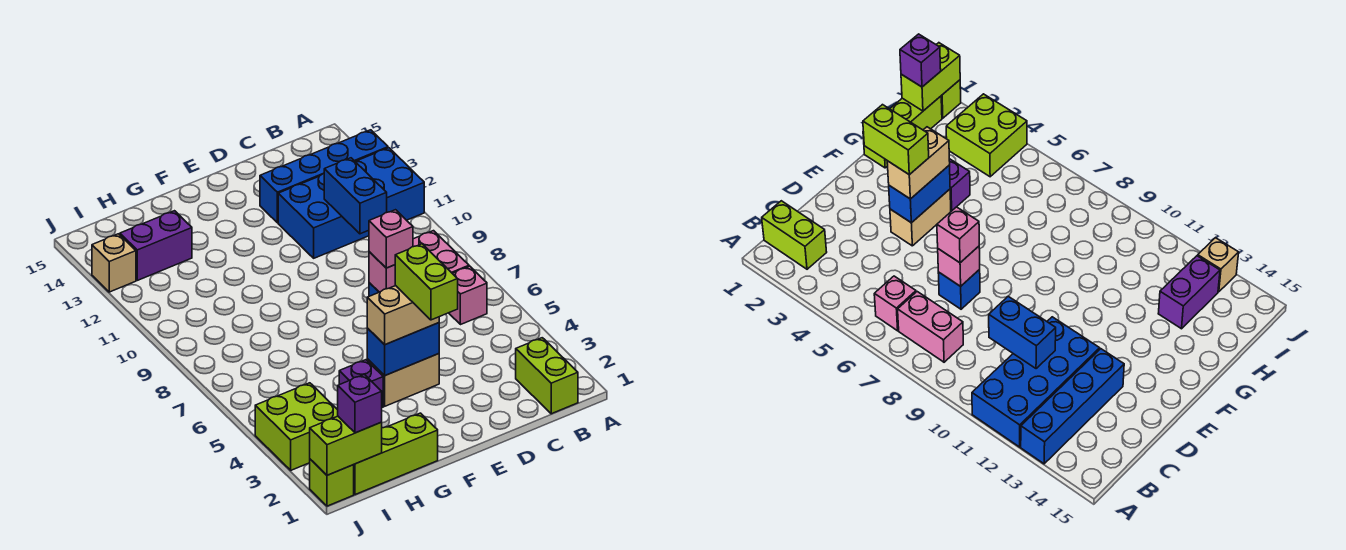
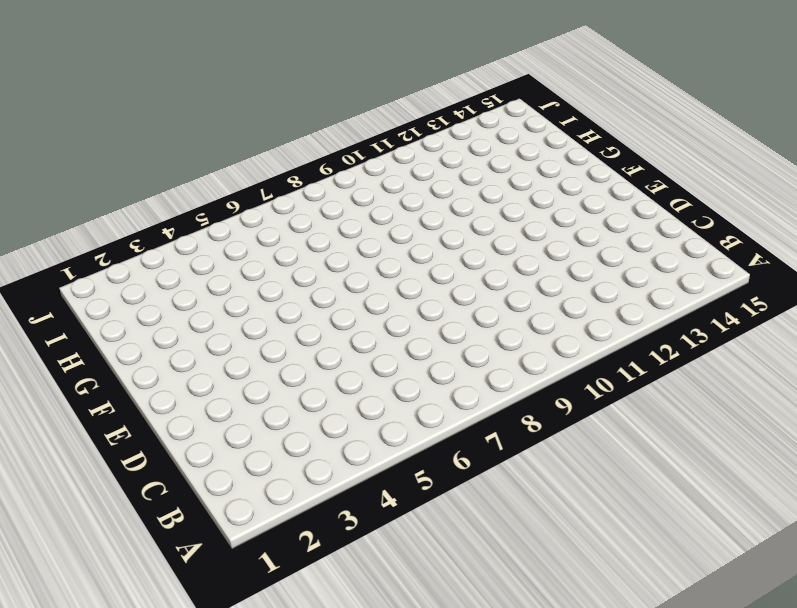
none -> blue 2x4 brick [278,148,424,258]
none -> blue 1x4 brick [260,130,388,223]
none -> lime 1x2 brick [516,338,578,414]

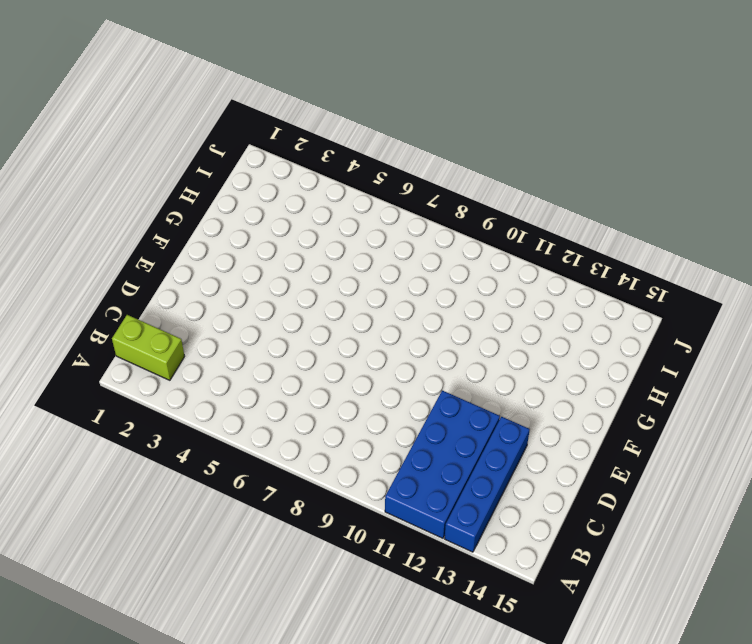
none -> pink 1x1 brick [449,266,487,325]
none -> pink 1x2 brick [413,231,469,273]
none -> blue 1x1 brick [938,270,980,309]

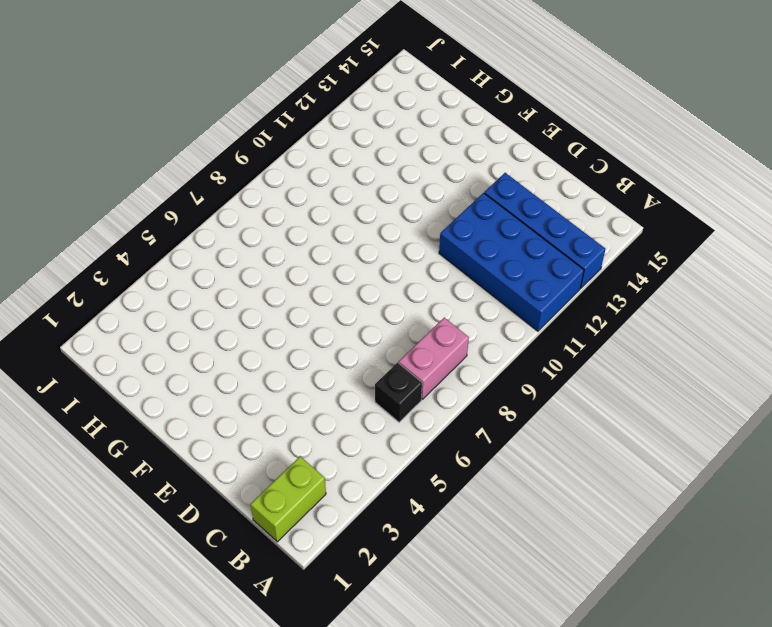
black 1x1 brick [375,362,422,422] -> pink 1x1 brick [449,266,487,325]
none -> blue 1x1 brick [938,270,980,309]
none -> tan 1x2 brick [367,354,439,406]
none -> lime 1x3 brick [354,413,438,495]

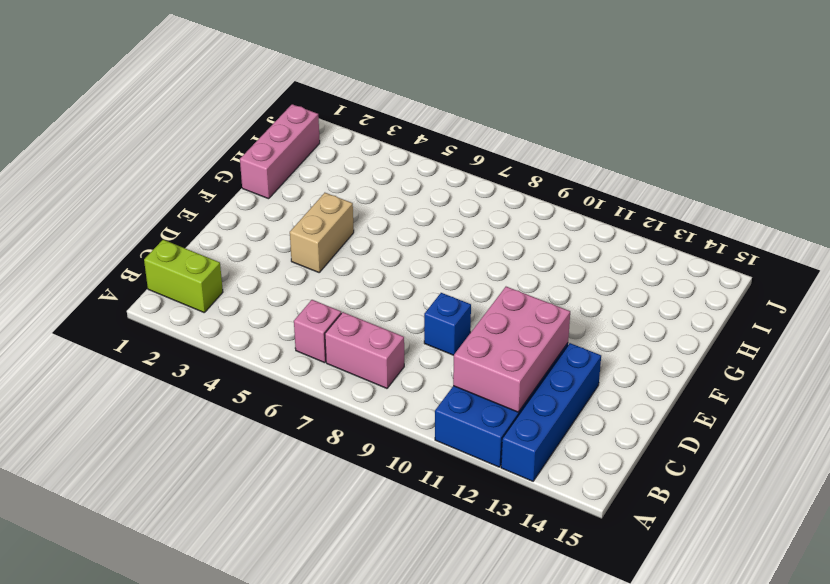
pink 2x3 brick [453,287,570,412] -> blue 1x2 brick [324,158,387,234]
blue 1x1 brick [424,293,471,355] -> blue 1x1 brick moved to [938,270,980,309]
pink 1x3 brick [240,104,320,199] -> lime 1x3 brick [354,413,438,495]
none -> purple 1x1 brick [339,360,383,407]
none -> purple 1x2 brick [120,211,192,280]
none -> lime 2x2 brick [255,383,338,470]

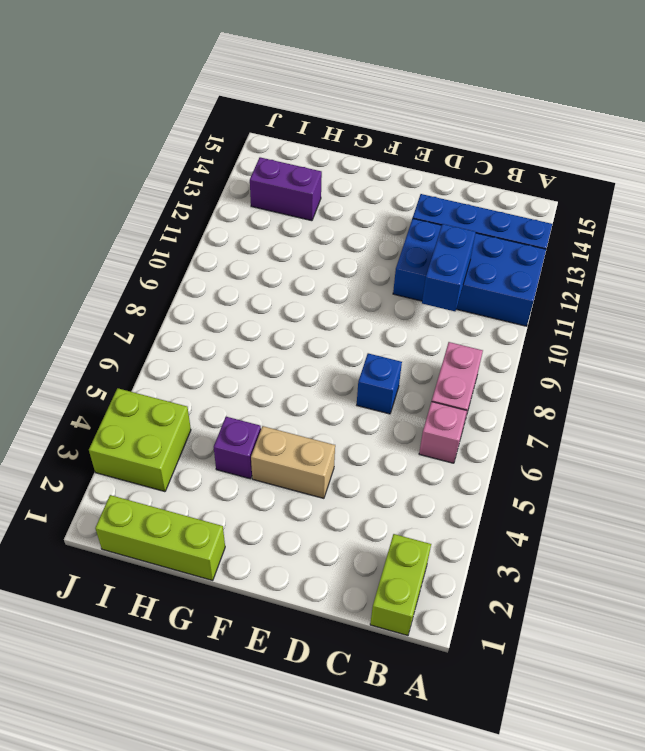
none -> lime 1x1 brick [310,459,354,506]
none -> tan 1x1 brick [92,234,136,292]
none -> pink 1x1 brick [369,252,396,292]

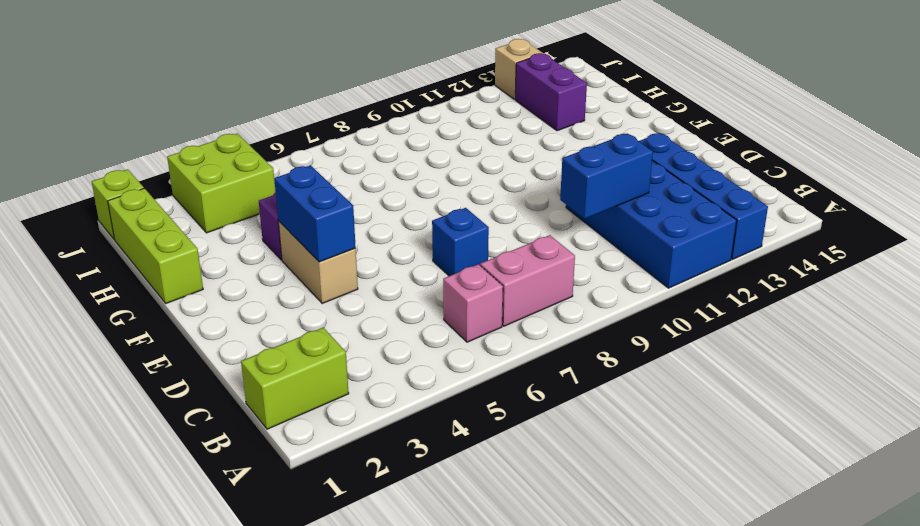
none -> pink 1x1 brick [369,252,396,292]
none -> lime 1x2 brick [310,416,382,475]
none -> pink 1x1 brick [369,210,413,268]

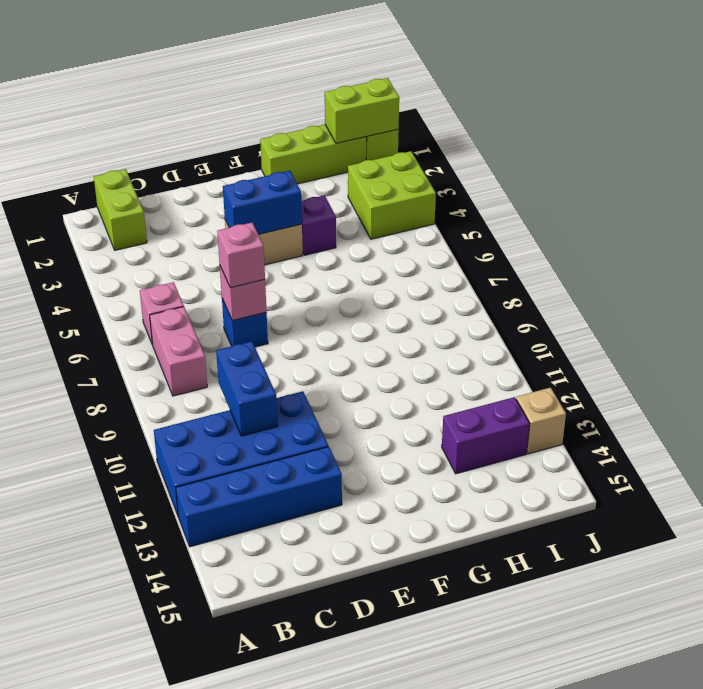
none -> tan 1x2 brick [367,286,439,345]
none -> purple 1x1 brick [338,374,382,433]
none -> lime 1x2 brick [395,244,458,320]

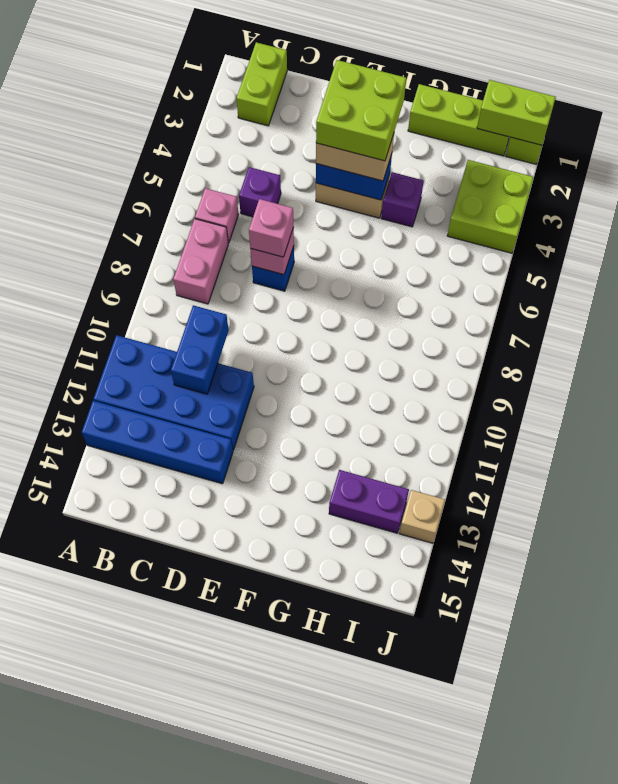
purple 1x1 brick [239,167,281,217] -> purple 1x1 brick moved to [338,374,382,433]
lime 2x2 brick [316,60,406,161] -> lime 1x2 brick [395,244,458,320]

